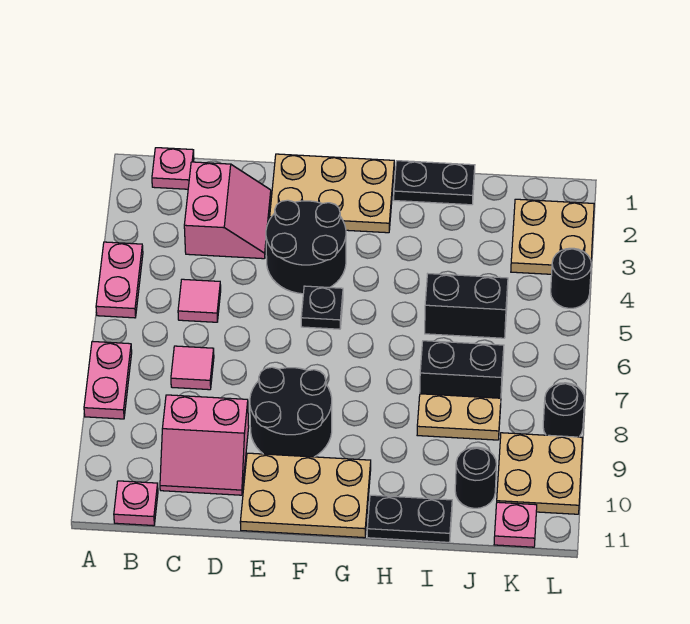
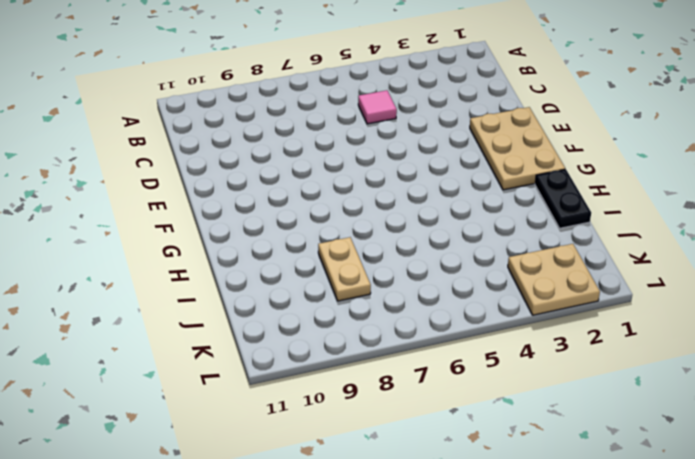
none -> pink 1x2 plate [96,242,143,318]
none -> pink 1x2 plate [84,341,132,419]
none -> pink 1x1 plate [152,148,194,189]

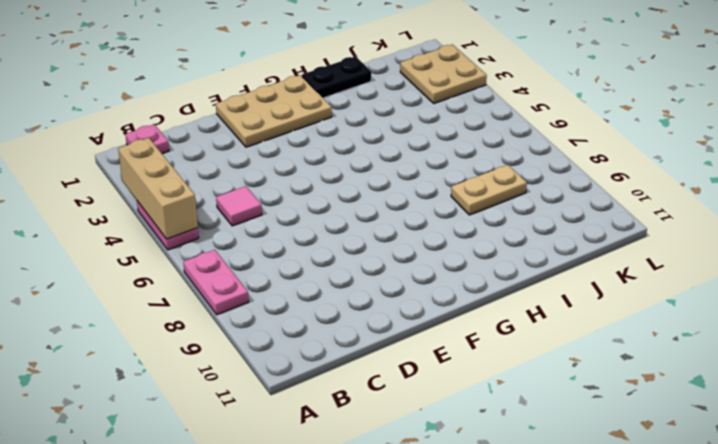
tan 1x3 brick [118,138,198,239] -> none
none -> pink 1x1 plate [114,481,158,526]
none -> pink 2x2 slope [184,162,271,259]
none -> pink 1x1 tile [171,346,214,390]

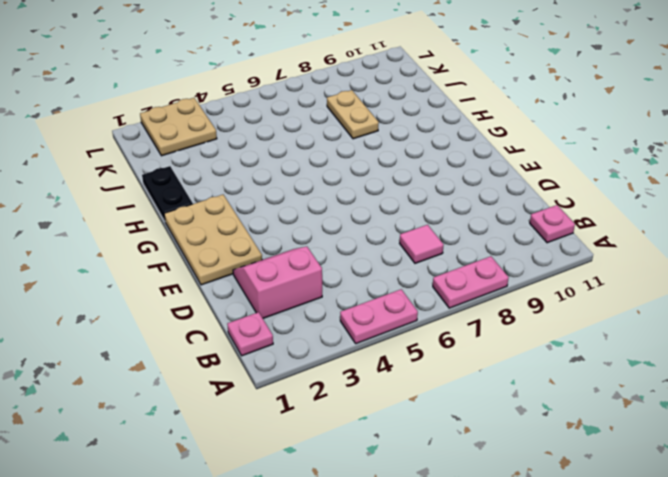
none -> pink 1x1 tile [178,279,221,322]
none -> pink 2x2 slope [160,395,249,495]
none -> black 2x2 round brick [266,200,346,294]

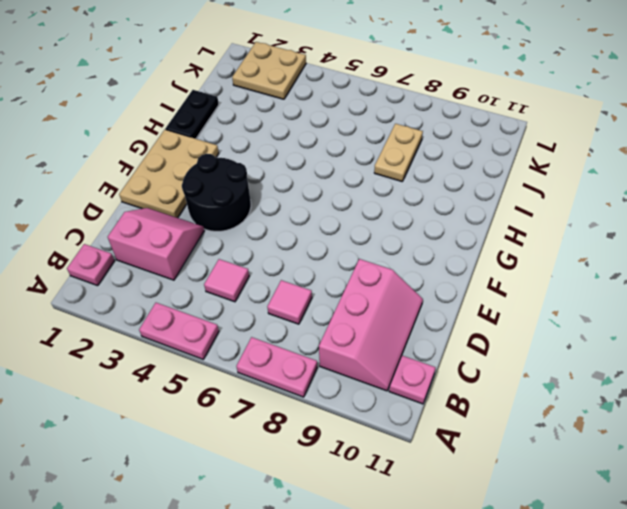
pink 2x3 slope [319,259,423,391] -> pink 2x2 slope [160,395,249,495]
none -> black 2x2 round brick [250,367,332,457]
none -> tan 2x3 plate [240,453,371,538]
none -> black 1x1 plate [301,286,343,329]

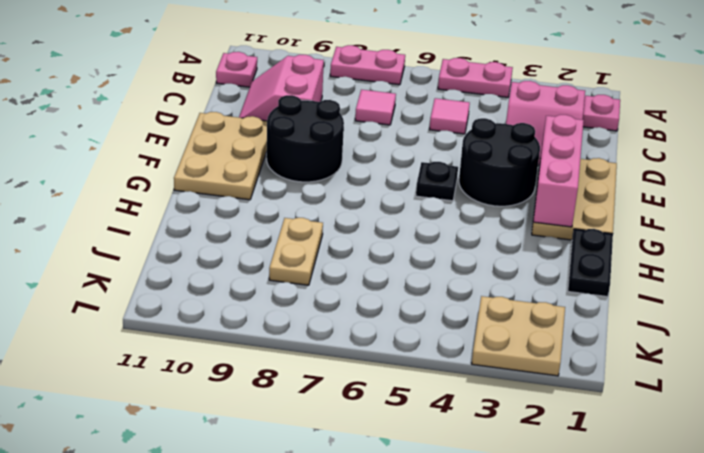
pink 1x3 brick [533,115,584,227] -> none
none -> black 1x2 plate [367,495,452,542]
none -> black 1x2 brick [425,274,508,338]
none -> black 1x2 brick [420,341,504,398]

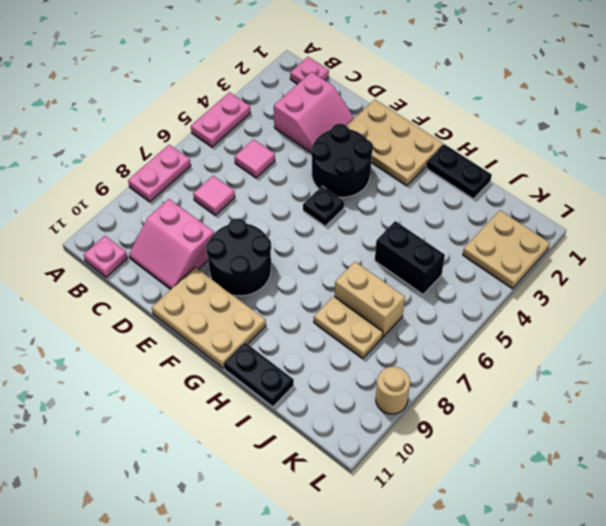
tan 1x2 brick [335,262,405,337] -> black 1x2 brick [420,341,504,398]
tan 1x1 round brick [376,367,410,414] -> tan 2x2 plate [497,433,582,514]
none -> black 1x1 round brick [455,447,496,508]
none -> pink 1x1 plate [494,502,537,547]
none -> black 1x1 round brick [551,248,591,308]

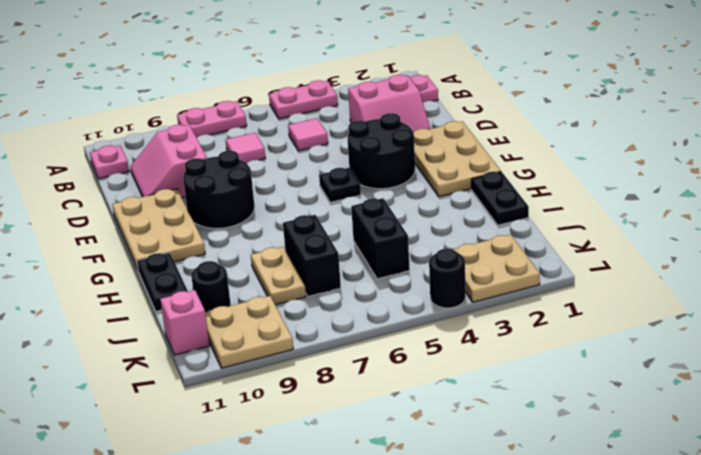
pink 1x1 brick [160,290,209,355] -> pink 1x1 plate [494,502,537,547]
none -> black 1x1 round brick [543,383,585,437]

